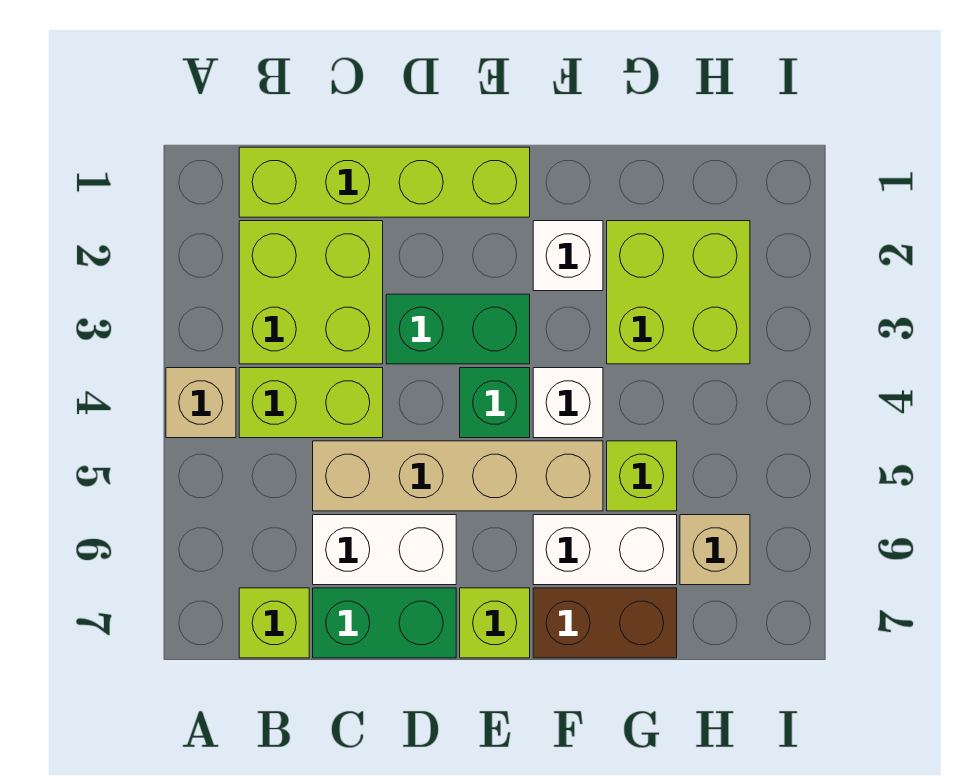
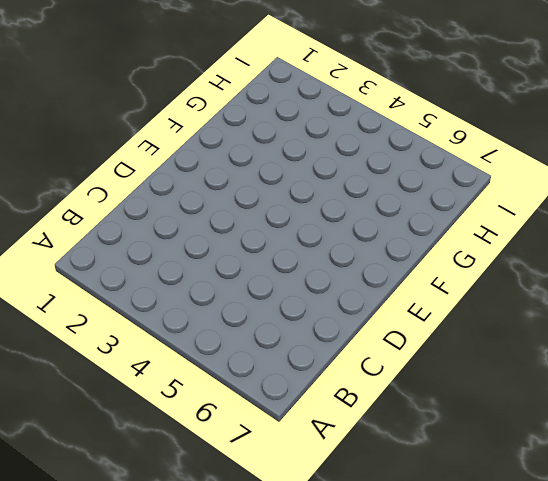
none -> tan 1x1 brick [166,368,236,438]
none -> lime 1x4 brick [239,147,530,217]
none -> lime 2x2 brick [239,221,383,364]

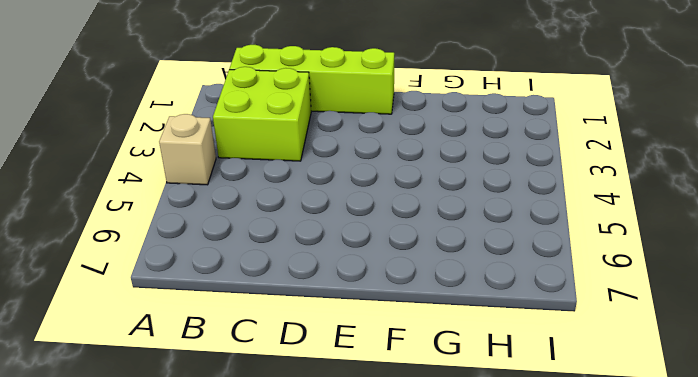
none -> lime 1x2 brick [239,368,383,438]
none -> lime 1x1 brick [239,588,309,658]
none -> tan 1x4 brick [313,441,603,511]

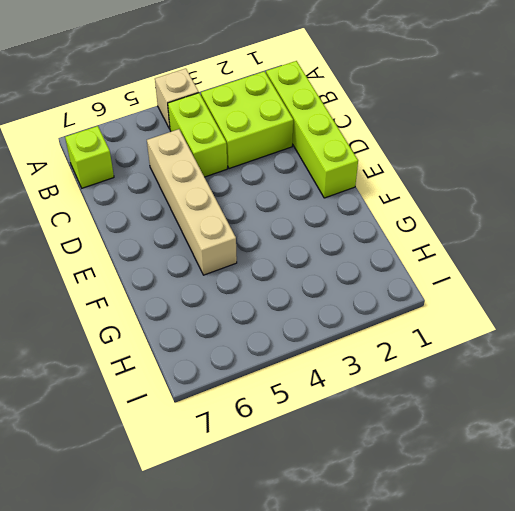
none -> white 1x2 brick [313,515,456,585]
none -> green 1x2 brick [313,588,456,658]
none -> green 1x2 brick [386,294,530,364]

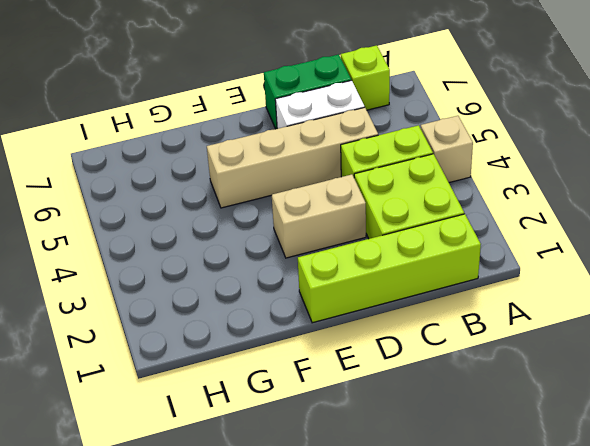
tan 1x2 brick [272,174,366,258] -> green 1x2 brick [386,294,530,364]
none -> green 1x1 brick [460,368,530,438]
none -> lime 1x1 brick [460,588,530,658]
none -> white 1x1 brick [533,221,603,291]

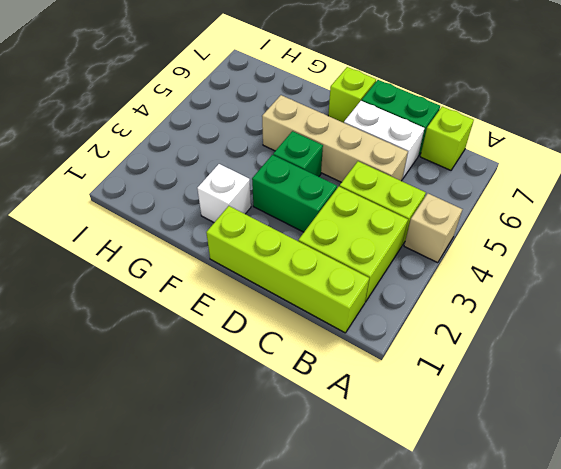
none -> white 1x1 brick [533,368,603,438]
none -> white 1x2 brick [533,515,677,585]
none -> brown 1x2 brick [533,588,677,658]

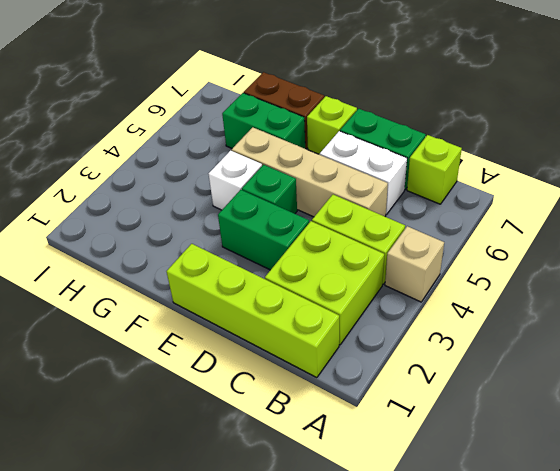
green 1x2 brick [222,93,305,149] -> white 1x2 brick [533,515,677,585]
none -> white 1x1 brick [533,221,603,291]
none -> lime 2x2 brick [607,221,750,364]
none -> lime 1x1 brick [607,441,677,511]

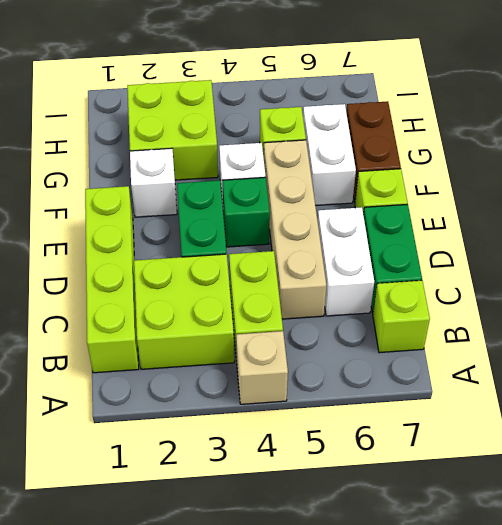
none -> tan 1x1 brick [680,515,750,585]

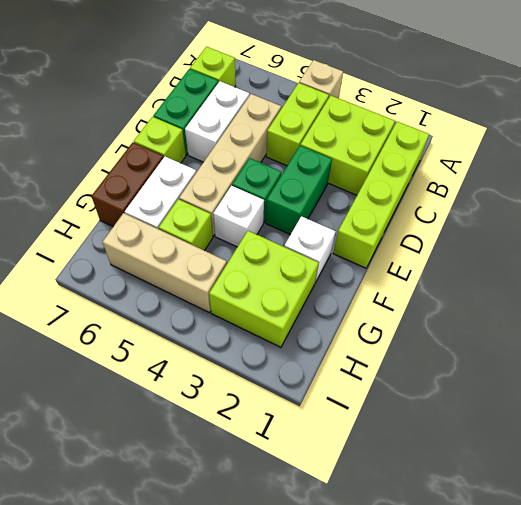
tan 1x3 brick [102,213,227,313] -> tan 1x1 brick [680,515,750,585]

